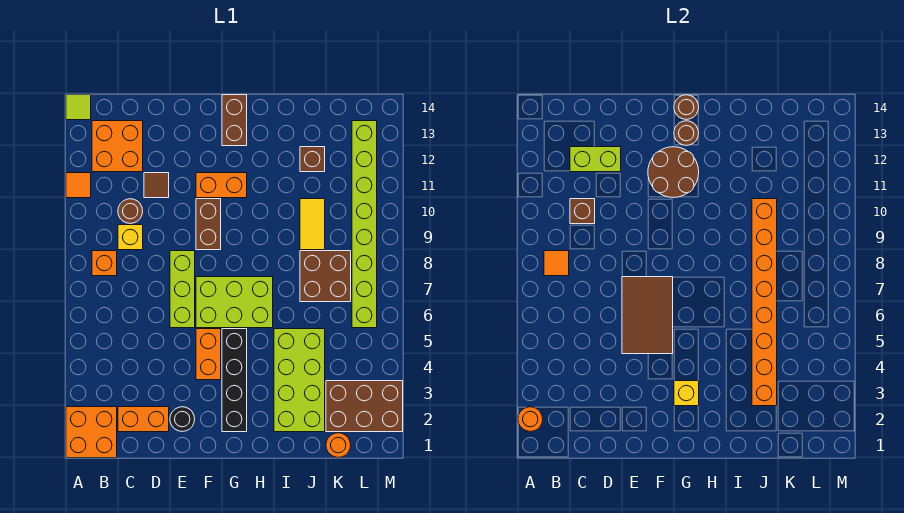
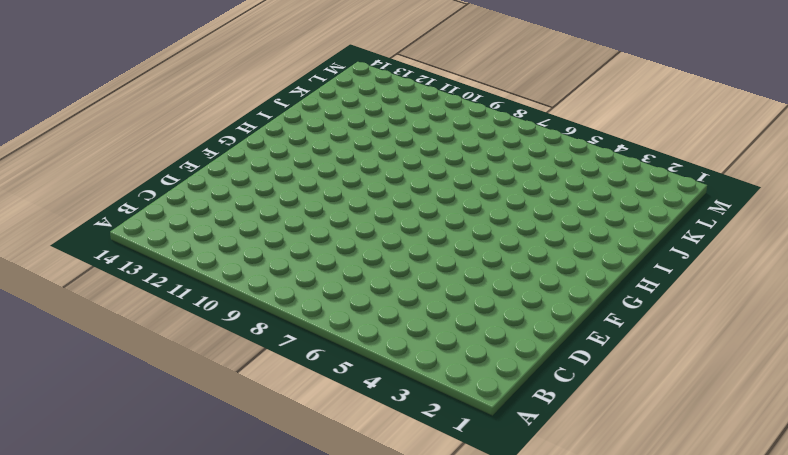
none -> orange 2x2 brick [66,407,117,458]
none -> orange 1x1 tile [66,173,91,198]
none -> lime 1x1 tile [66,95,91,120]
none -> orange 1x1 brick [92,251,117,276]

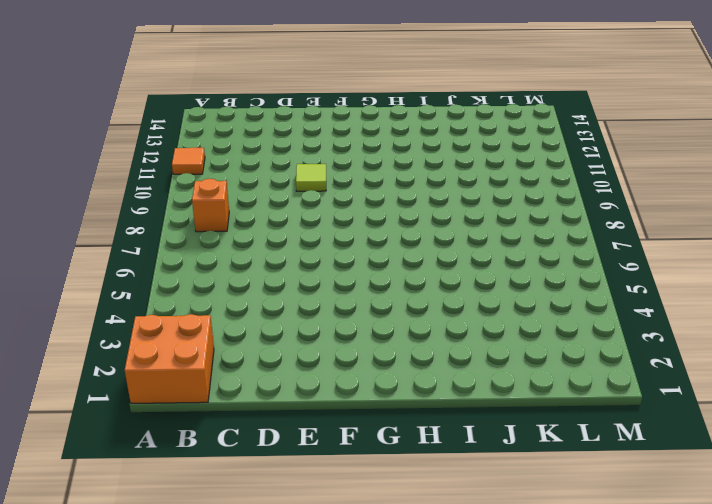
lime 1x1 tile [296,164,326,191] -> lime 1x1 tile moved to [66,95,91,120]
none -> orange 2x2 brick [92,121,143,172]
none -> orange 1x2 brick [118,407,169,432]
none -> yellow 1x1 brick [118,225,143,250]
none -> brown 1x1 round brick [118,199,143,224]

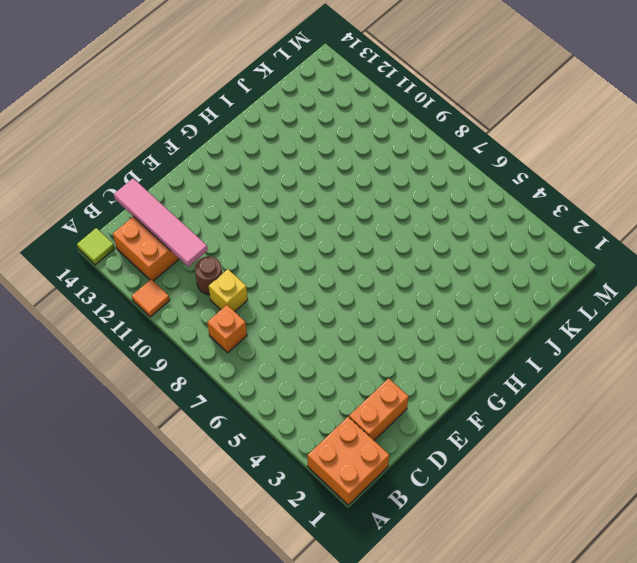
pink 1x4 tile [114,178,208,267] -> lime 1x2 brick [570,147,621,172]
none -> brown 1x1 tile [144,173,169,198]
none -> black 1x1 round brick [170,407,195,432]
none -> lime 1x3 brick [170,251,195,328]
none -> orange 1x2 brick [196,329,221,380]

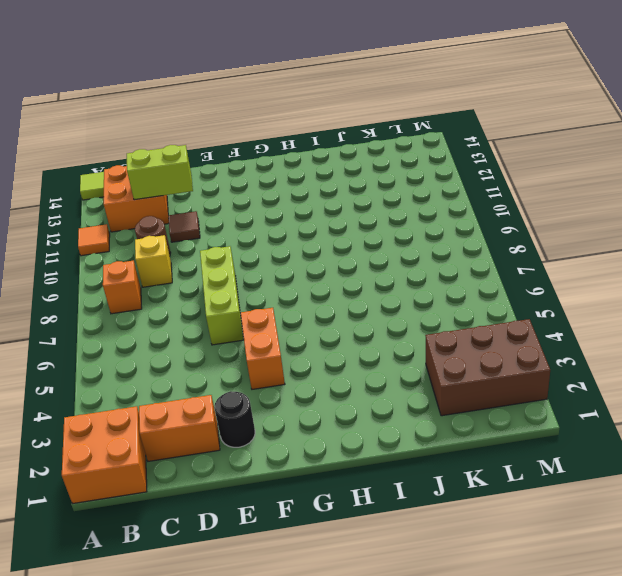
none -> lime 2x3 brick [196,277,273,328]
none -> brown 1x2 brick [196,199,221,250]
none -> orange 1x2 brick [196,173,247,198]
none -> black 1x4 brick [222,329,247,432]

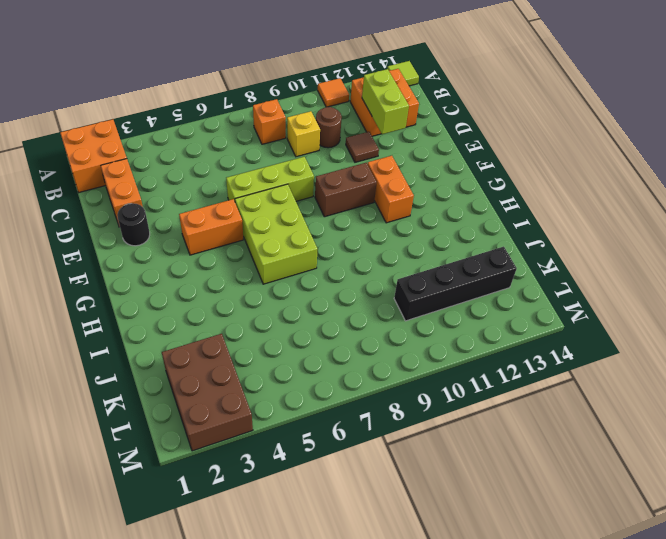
black 1x4 brick [394,247,517,321] -> black 1x4 brick moved to [222,329,247,432]
none -> brown 1x2 brick [222,95,247,146]
none -> lime 2x4 brick [274,329,325,432]
none -> brown 2x2 brick [300,251,351,302]
none -> yellow 1x2 tile [300,199,325,250]

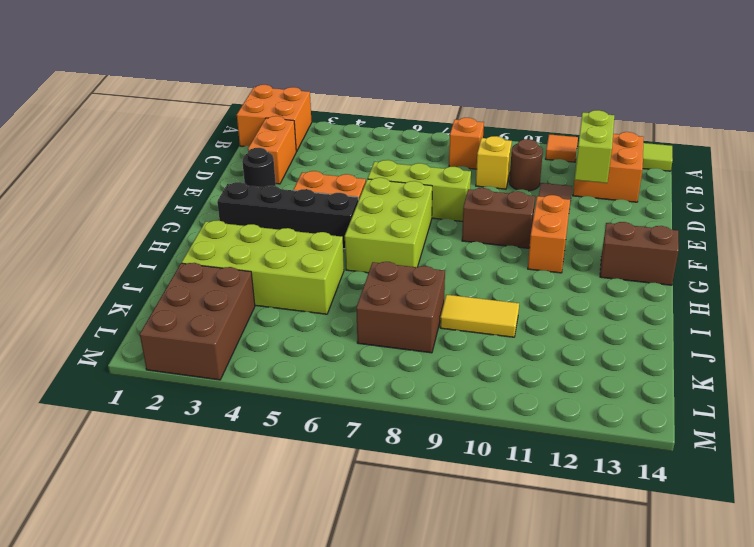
none -> brown 1x1 brick [300,147,325,172]
none -> orange 1x1 round brick [326,433,351,458]
none -> lime 1x8 brick [352,121,377,328]
none -> orange 1x1 round brick [518,407,543,432]

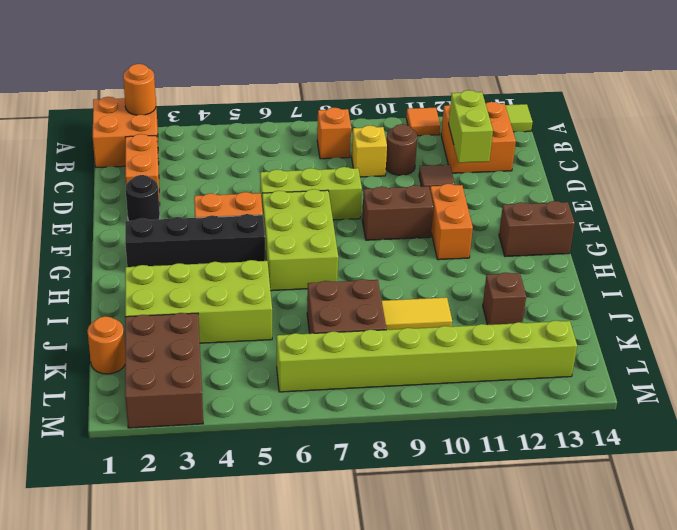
none -> orange 1x1 tile [544,251,569,276]
none -> brown 1x1 brick [570,199,595,224]
none -> brown 2x3 tile [622,277,673,354]
none -> brown 2x2 round brick [648,147,699,198]

